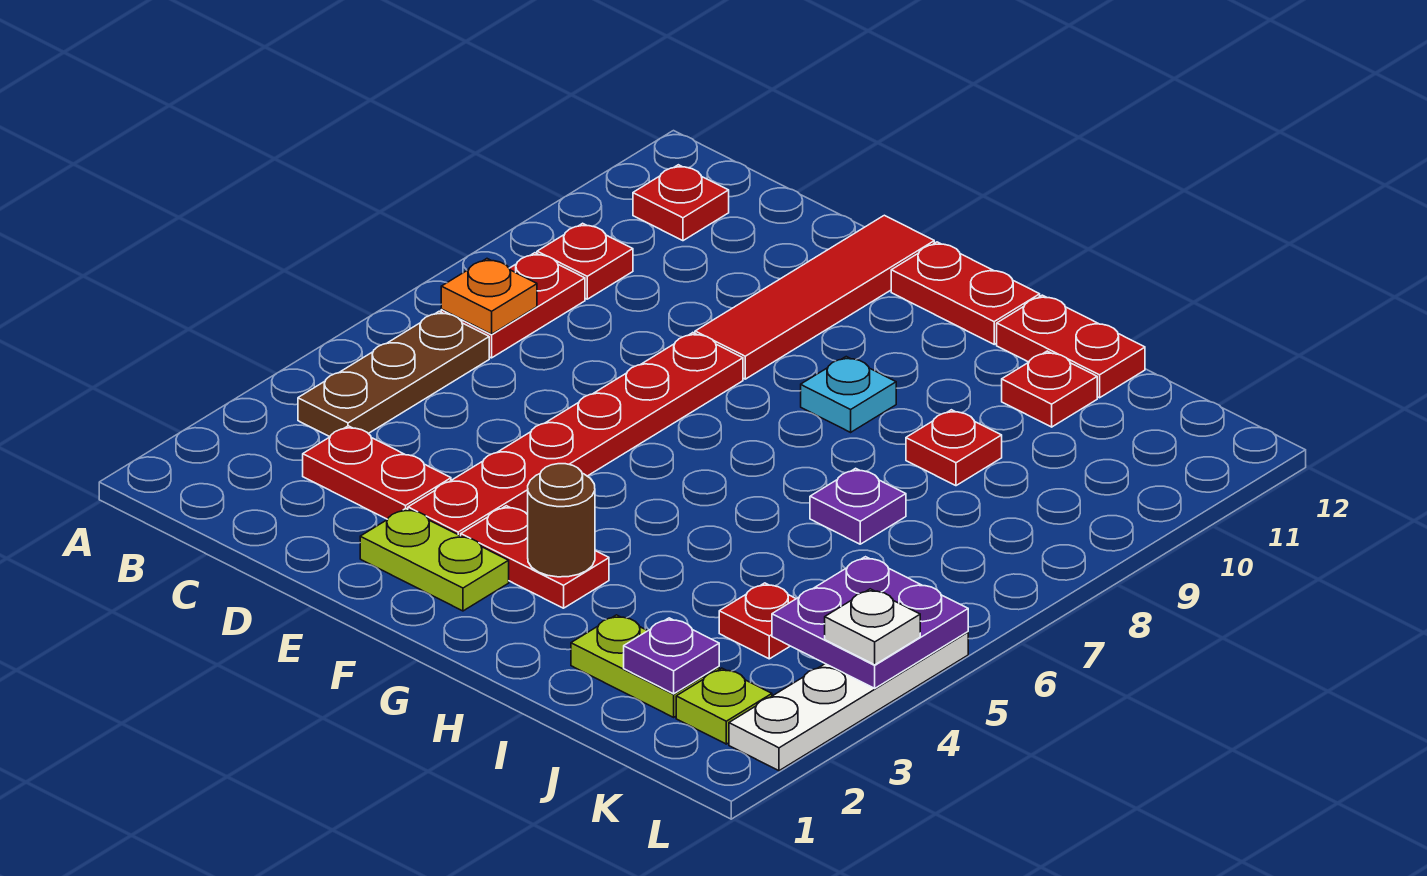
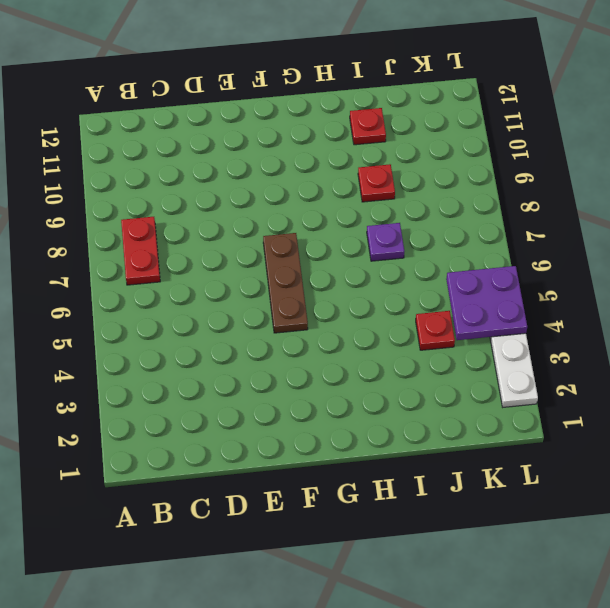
brown 1x3 plate [263,233,308,333] -> brown 1x3 plate moved to [298,311,489,437]
none -> red 1x1 plate [537,223,633,299]
none -> red 1x1 plate [633,165,729,241]
none -> red 1x2 plate [303,426,451,519]

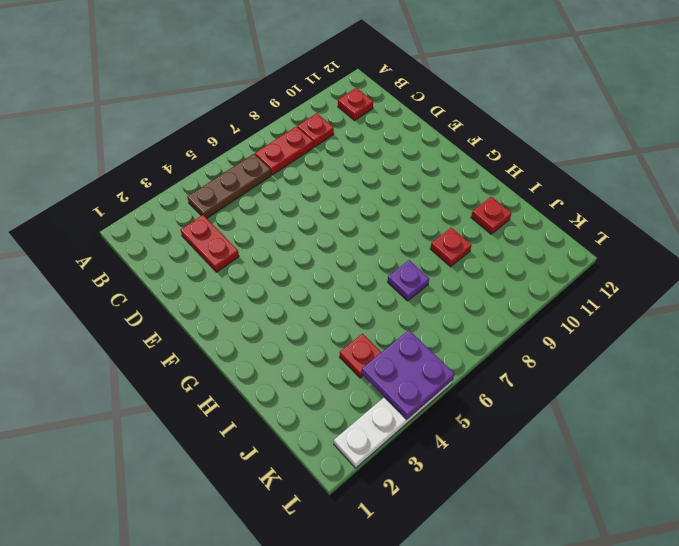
none -> lime 1x2 plate [360,508,509,611]
none -> red 1x6 plate [408,333,743,536]
none -> red 1x4 tile [695,215,934,379]

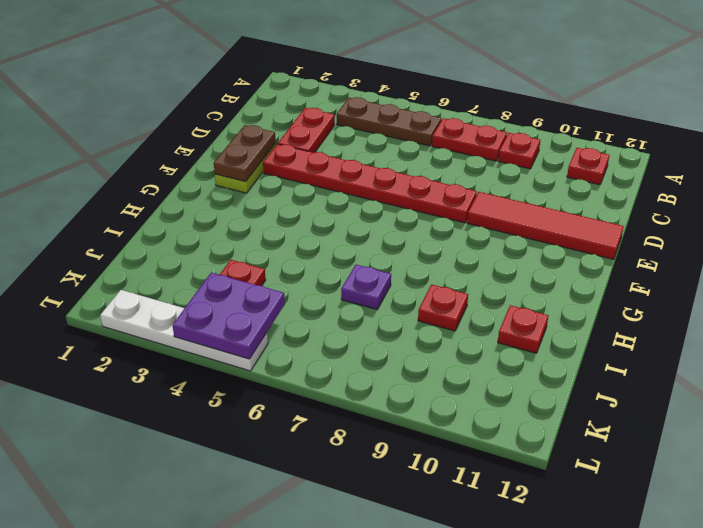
brown 1x2 plate [214,125,276,182] -> none
none -> red 1x2 plate [461,506,609,608]
none -> red 1x2 plate [891,242,1040,344]
none -> cyan 1x1 plate [801,357,896,432]

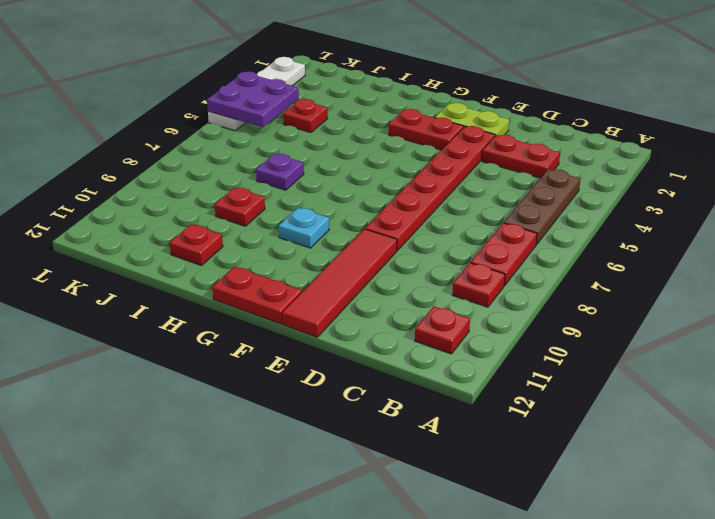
none -> red 1x2 plate [997,295,1145,398]
none -> lime 1x2 plate [571,615,719,717]
none -> lime 1x1 plate [676,668,772,744]

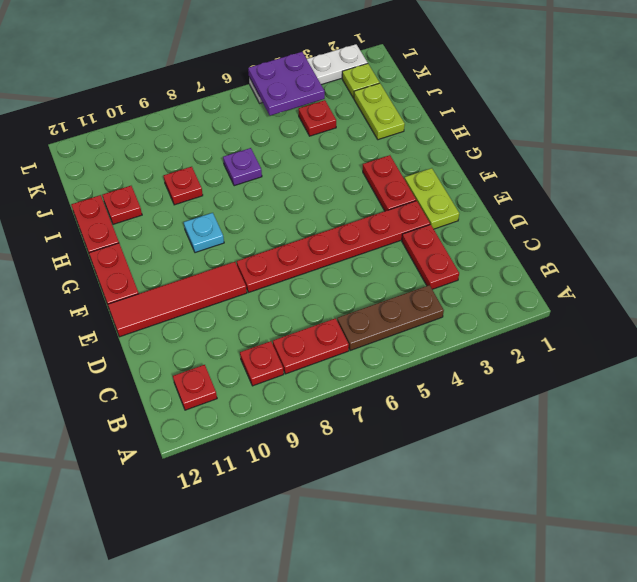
none -> orange 1x1 plate [441,259,537,334]
none -> brown 1x1 round brick [528,464,595,577]
none -> purple 1x1 plate [624,618,719,694]

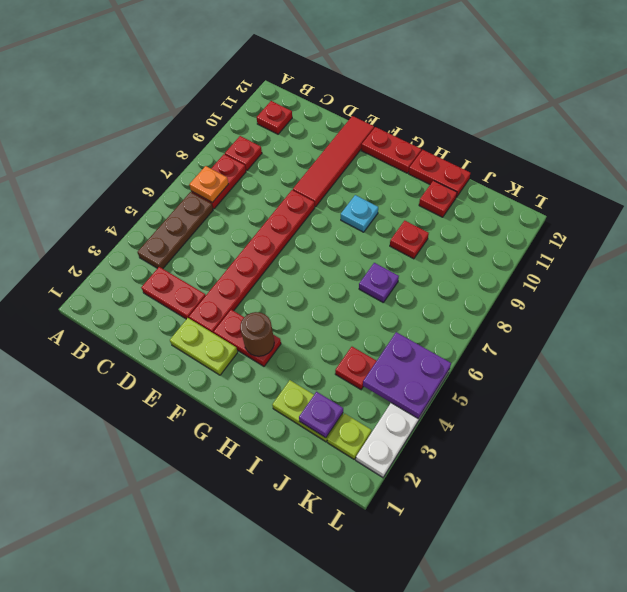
none -> white 1x1 plate [825,589,920,665]

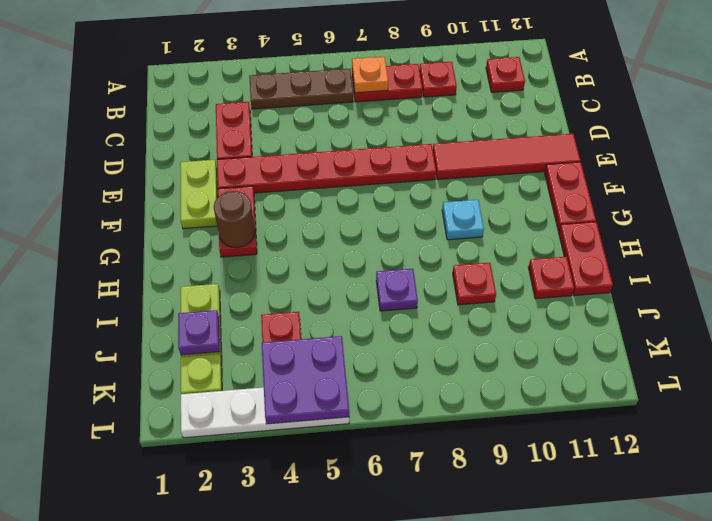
none -> white 1x1 plate [825,589,920,665]

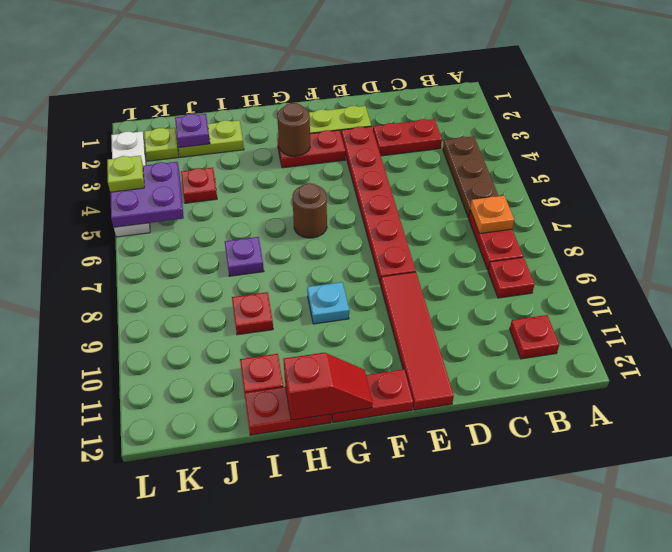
brown 1x1 round brick [292,183,327,238] -> none
red 1x2 slope [283,353,373,420] -> none
lime 1x1 plate [107,156,144,192] -> white 1x1 plate [825,589,920,665]

